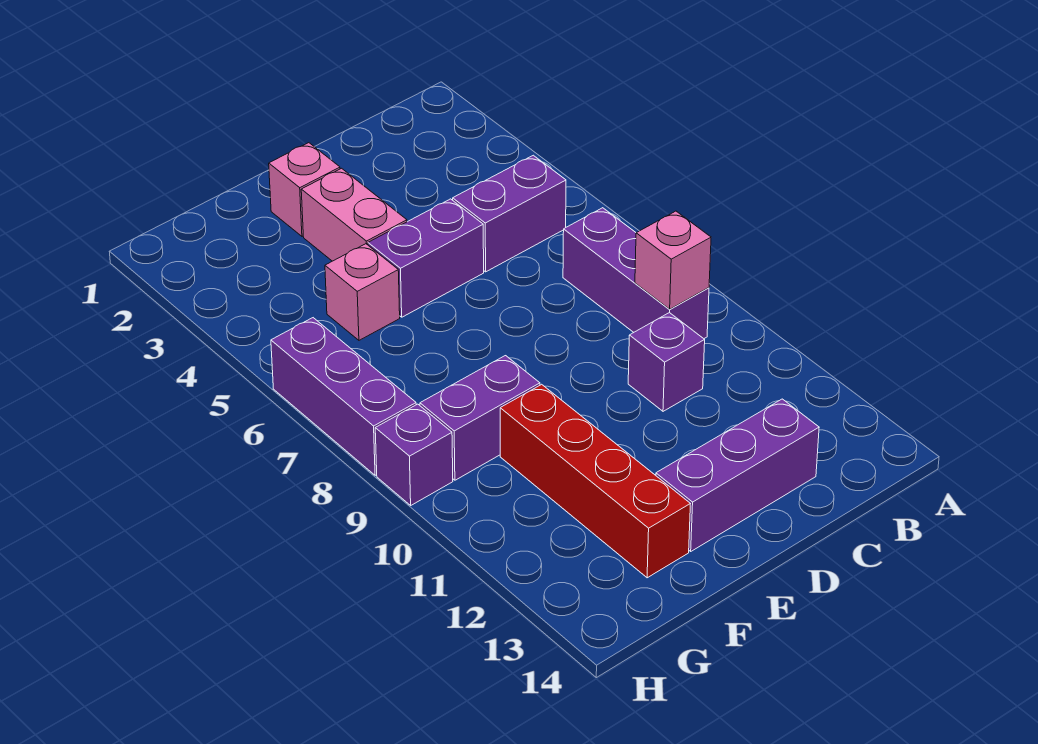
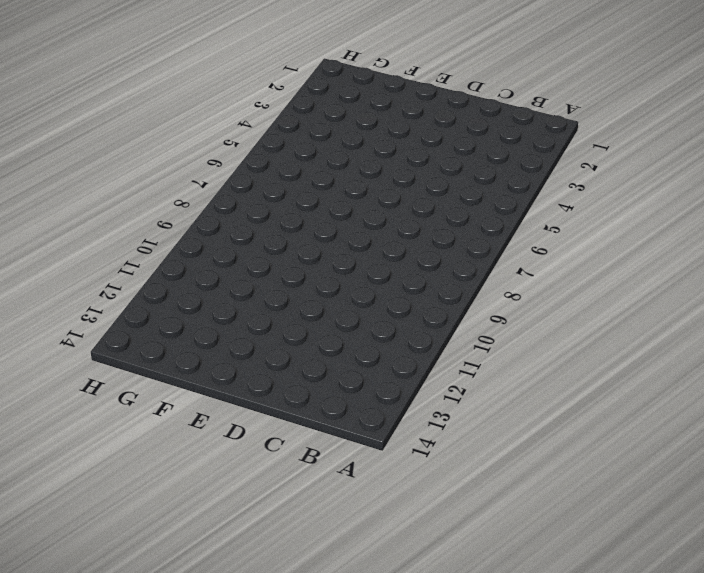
none -> purple 1x2 brick [453,155,566,272]
none -> purple 1x3 brick [563,208,709,339]
none -> purple 1x1 brick [628,313,705,411]

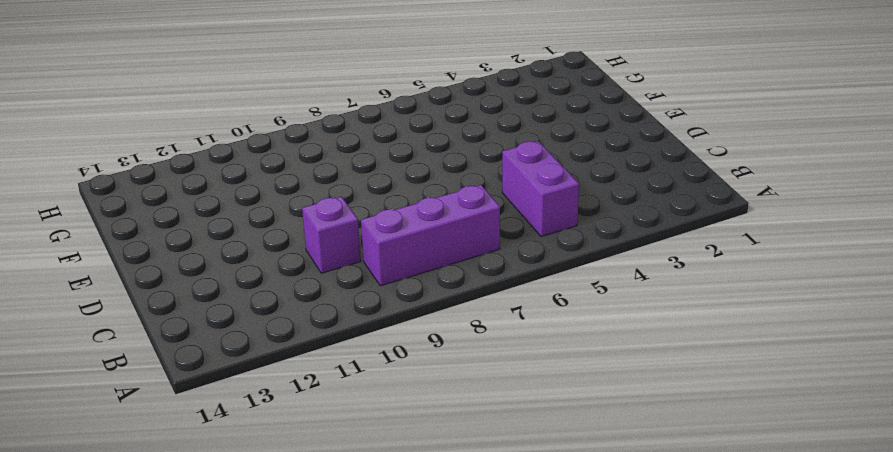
none -> purple 1x3 brick [656,399,819,551]
none -> purple 1x2 brick [368,199,484,317]
none -> pink 1x1 brick [269,143,340,236]

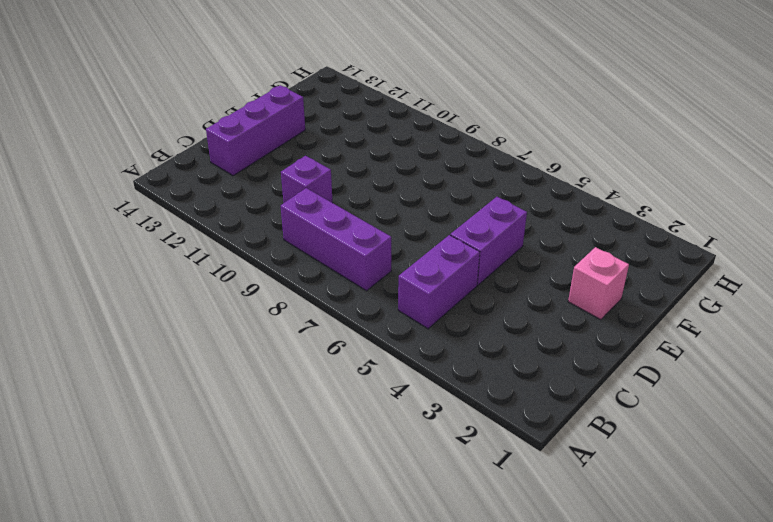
none -> pink 1x2 brick [301,168,407,261]
none -> pink 1x1 brick [325,244,400,340]
none -> purple 1x2 brick [420,356,540,480]

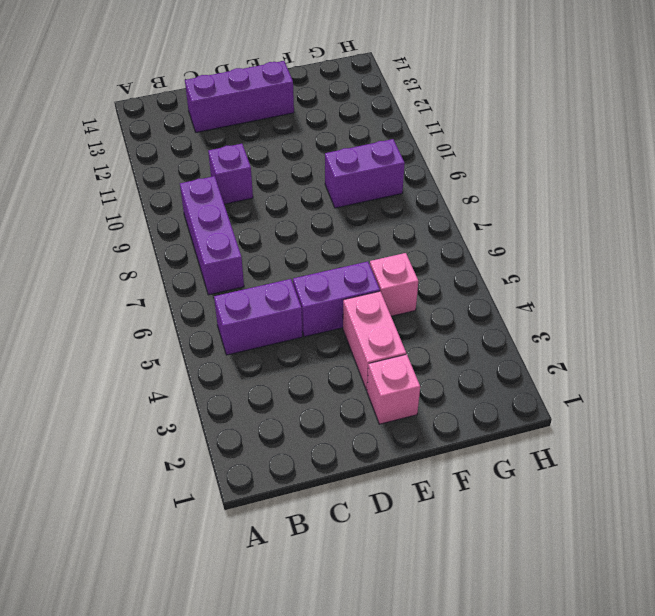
none -> red 1x4 brick [500,384,690,578]
none -> purple 1x3 brick [271,318,416,475]
none -> purple 1x1 brick [375,404,453,505]

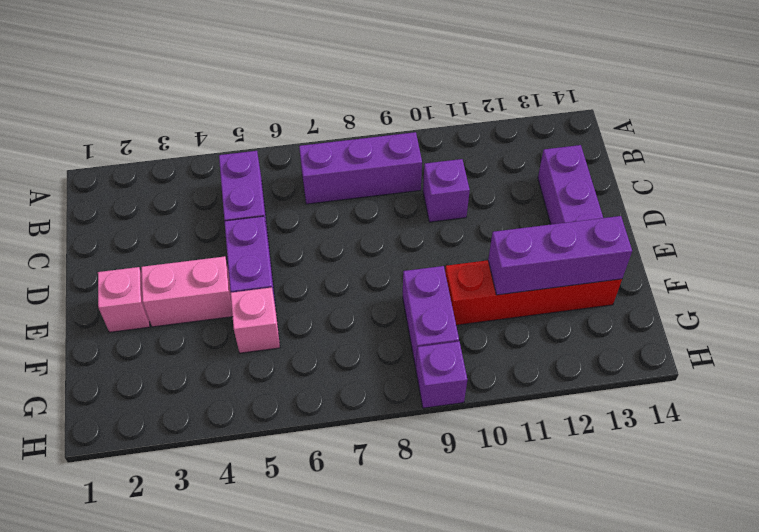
purple 1x3 brick [488,216,632,295] -> purple 1x3 brick moved to [271,318,416,475]
none -> pink 1x1 brick [635,211,711,309]

